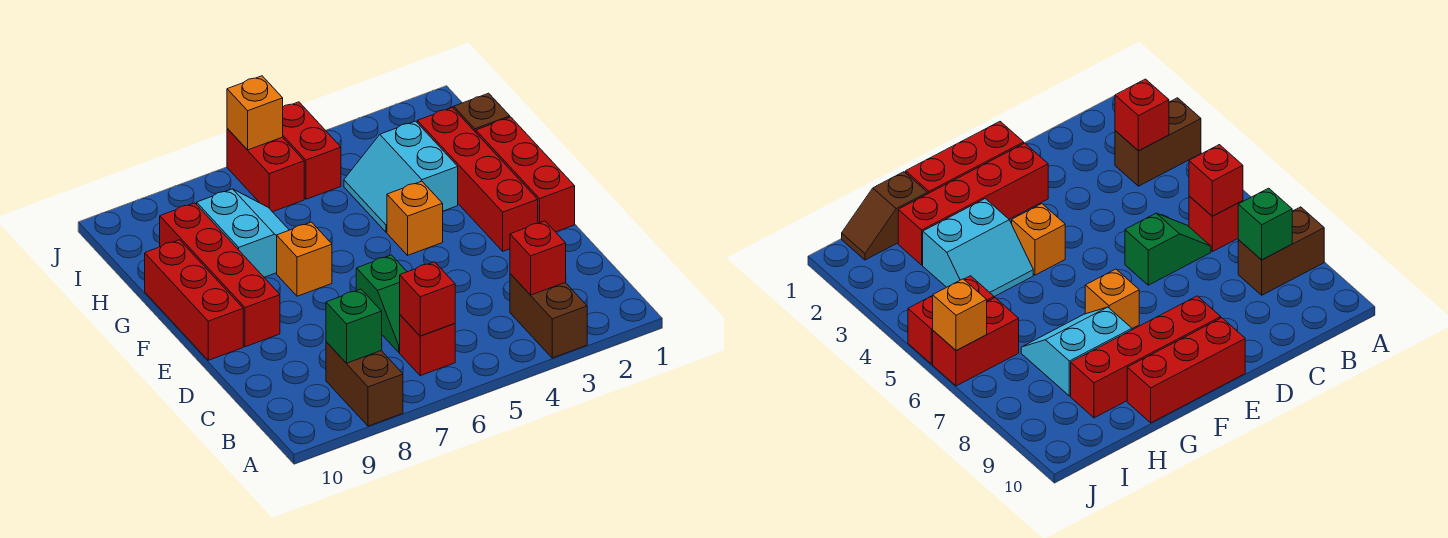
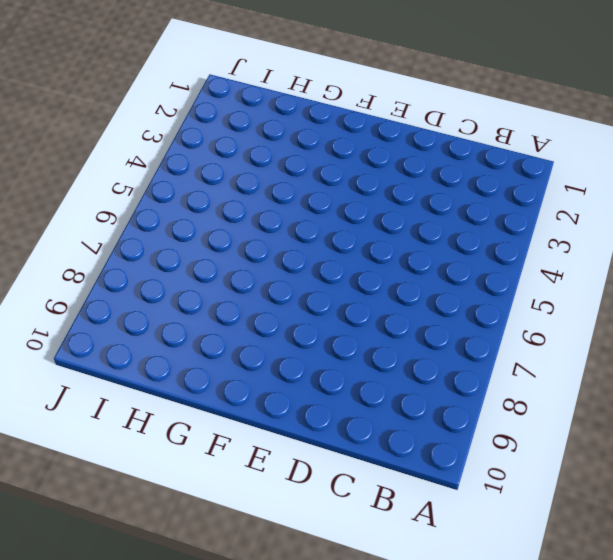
none -> brown 1x2 brick [510,274,587,358]
none -> brown 1x2 brick [326,342,403,426]
none -> red 1x1 brick [400,315,455,376]

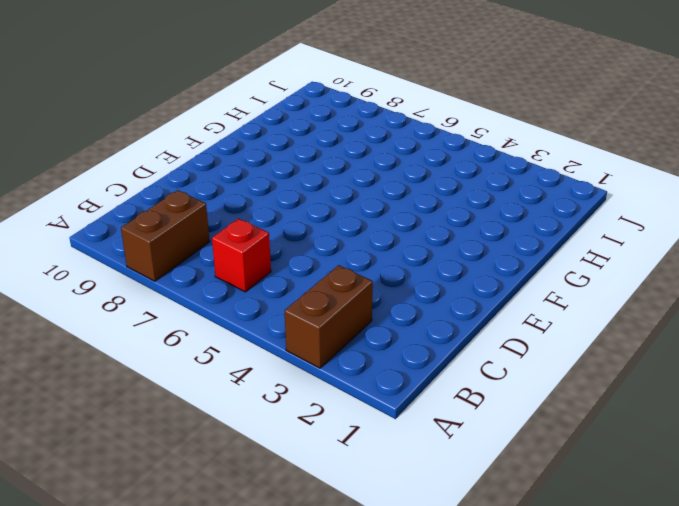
none -> green 1x2 slope [356,255,407,352]
none -> red 1x3 brick [476,117,575,232]
none -> red 1x4 brick [417,108,538,251]

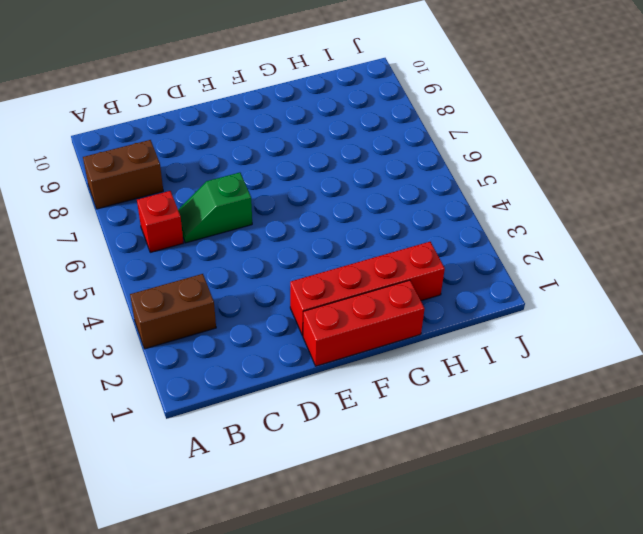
none -> red 1x4 brick [160,203,280,347]
none -> red 1x3 brick [145,240,243,360]
none -> orange 1x1 brick [387,181,443,255]

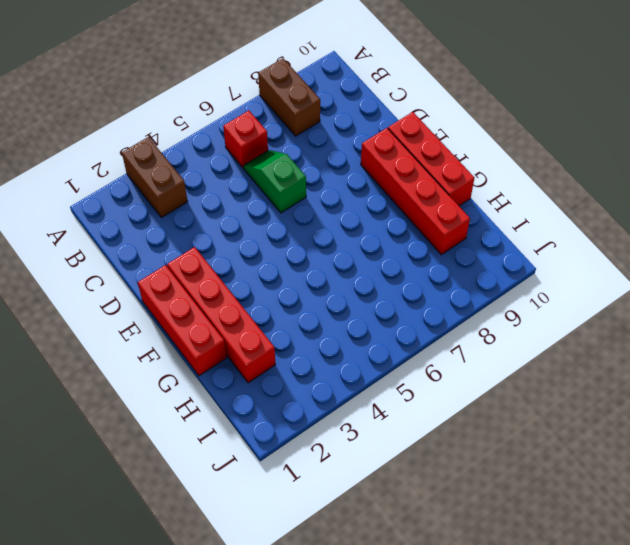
none -> orange 1x1 brick [387,181,443,255]
none -> orange 1x1 brick [277,222,332,296]
none -> cyan 2x2 slope [344,121,458,232]

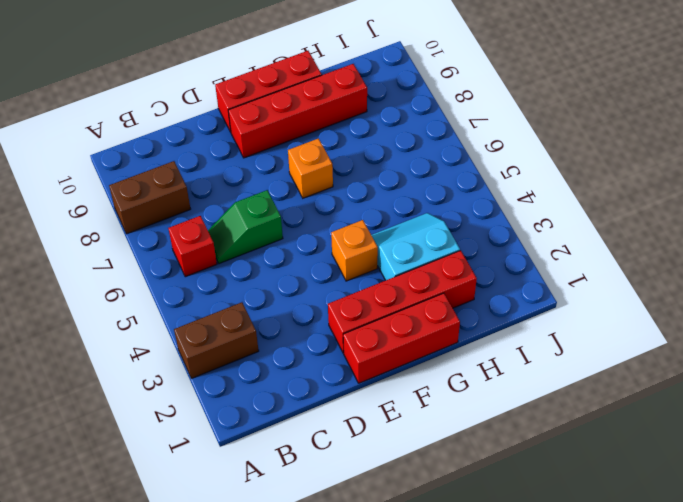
none -> cyan 2x2 slope [197,189,289,277]
none -> brown 1x2 slope [449,93,510,132]
none -> red 1x2 brick [283,102,341,199]

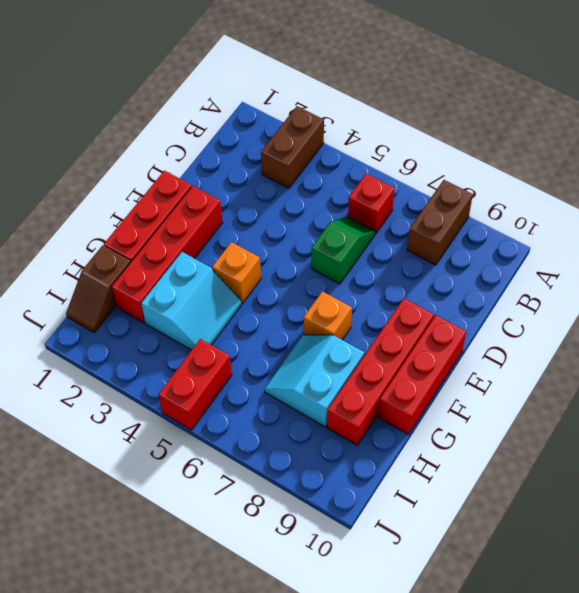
none -> red 1x2 brick [227,129,304,212]
none -> red 1x1 brick [510,221,566,295]
none -> red 1x1 brick [400,262,455,336]

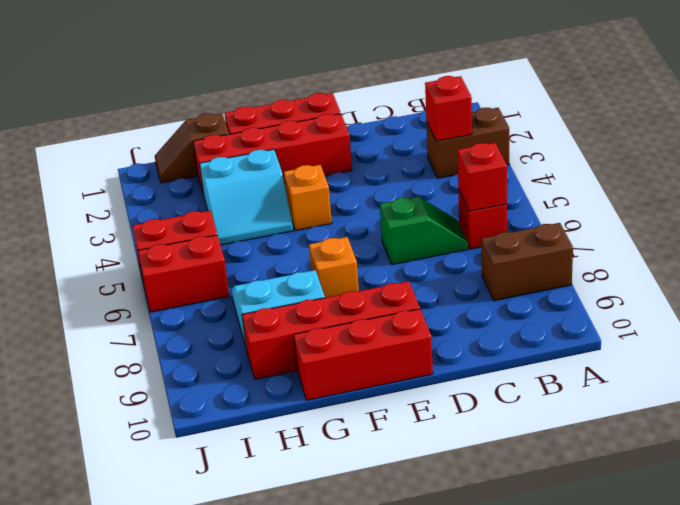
none -> green 1x1 brick [326,289,382,363]
none -> orange 1x1 brick [227,76,283,150]

